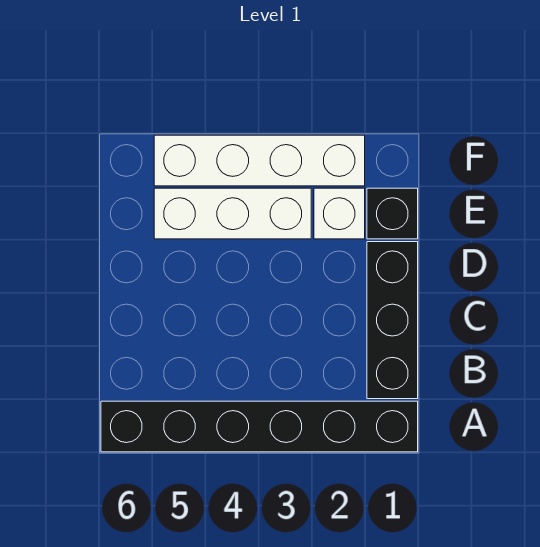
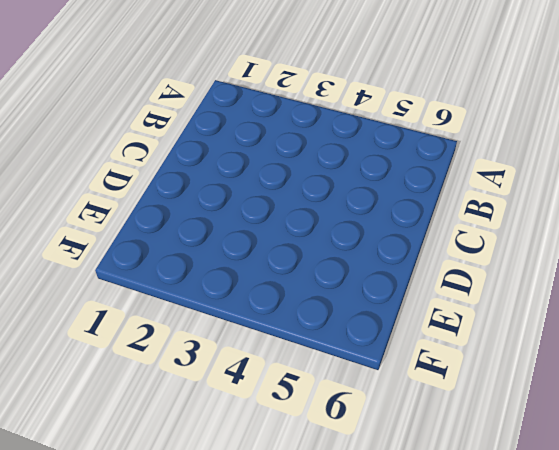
none -> black 1x6 brick [101,401,418,452]
none -> black 1x3 brick [367,242,418,399]

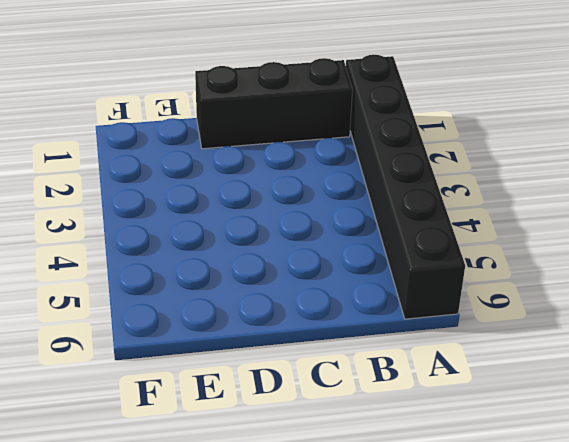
none -> black 1x1 brick [367,188,418,239]
none -> white 1x1 brick [314,188,365,239]

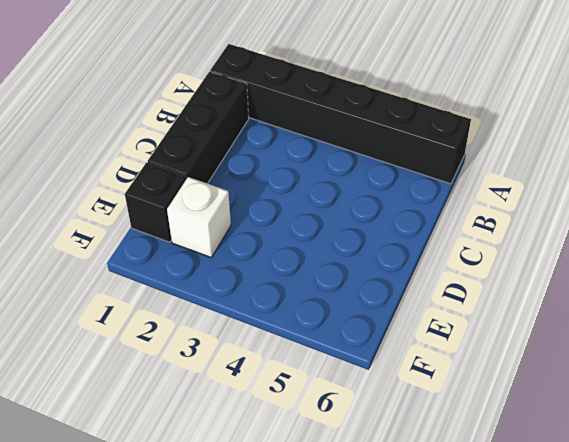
none -> white 1x3 brick [154,188,311,239]
none -> white 1x4 brick [154,135,365,186]

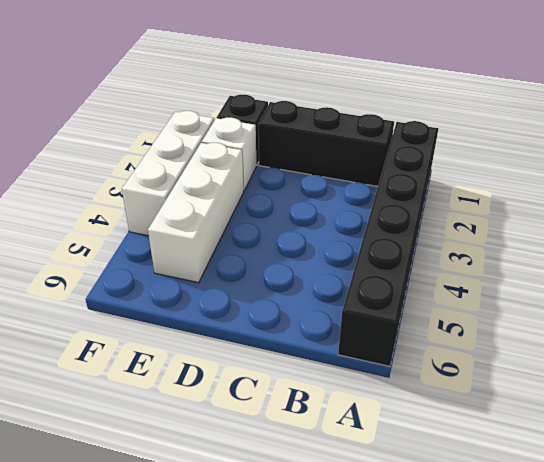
white 1x3 brick [122,111,214,236] -> white 1x4 brick [154,135,365,186]

